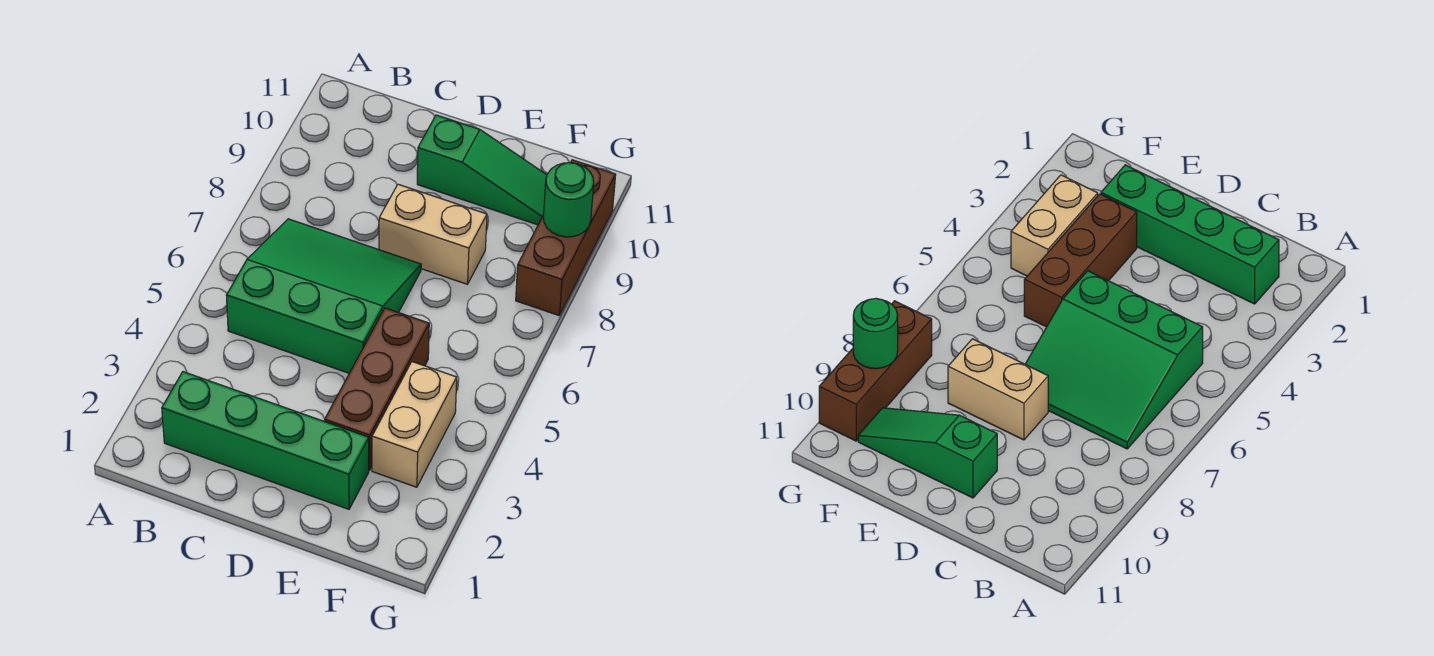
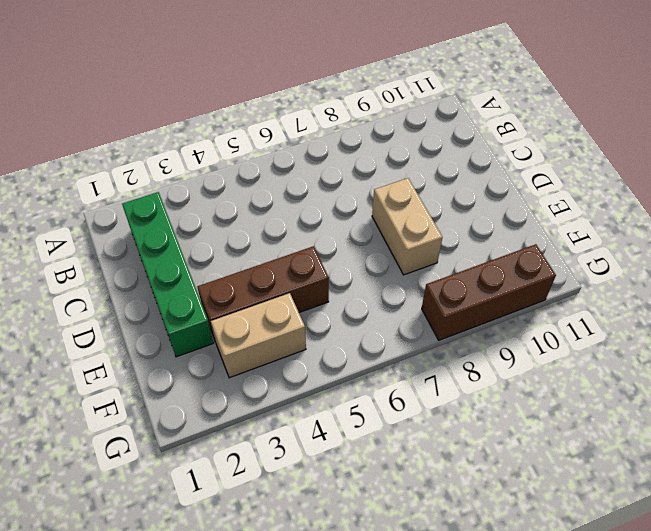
none -> green 3x3 slope [226,219,421,373]
none -> green 1x3 slope [417,115,547,225]

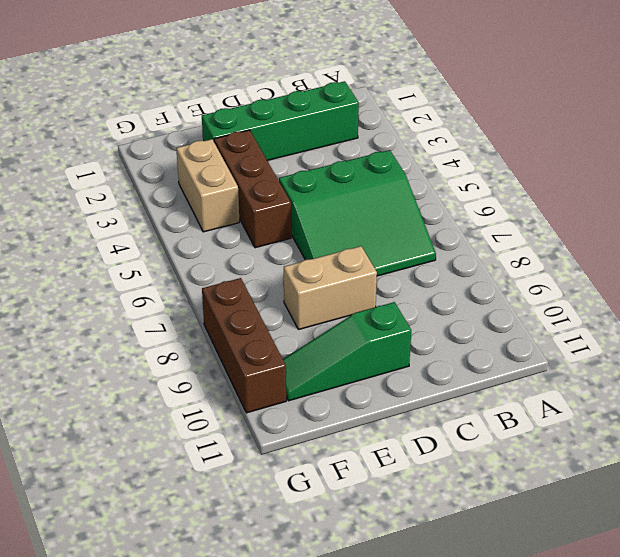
none -> green 1x1 round brick [544,163,594,237]

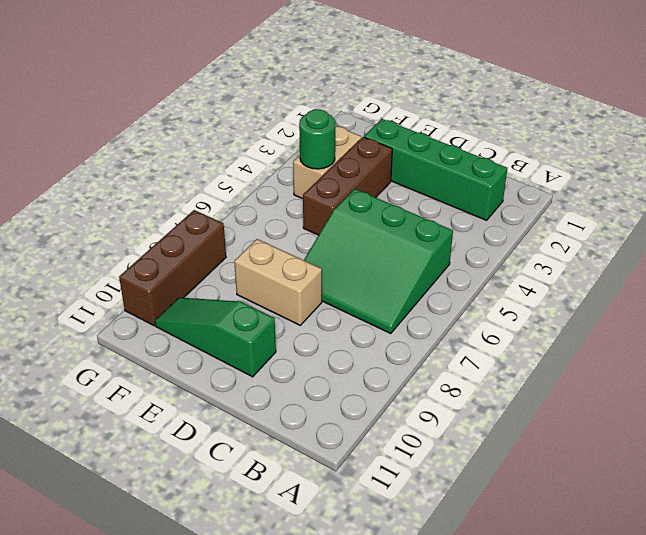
green 1x1 round brick [299,109,335,169] -> green 1x1 round brick moved to [544,163,594,237]

